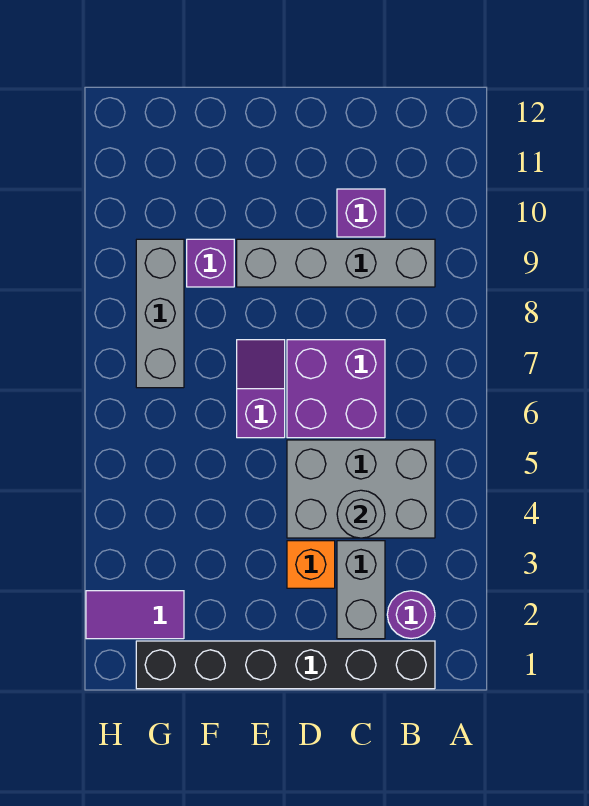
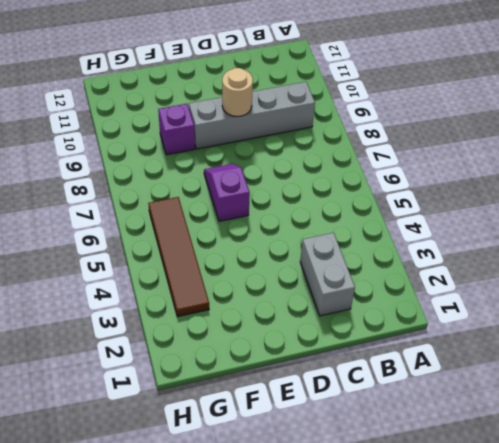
tan 1x1 round brick [222,68,253,117] -> none
brown 1x4 tile [148,197,209,317] -> none
none -> black 1x6 brick [136,641,435,689]
none -> purple 1x1 round brick [387,591,435,639]
none -> grey 2x3 brick [287,440,435,538]

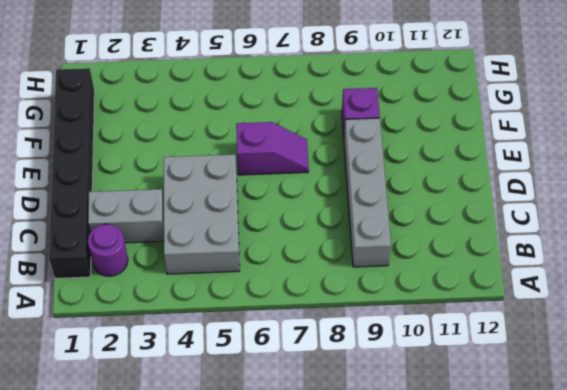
none -> purple 2x2 brick [287,340,385,438]
none -> purple 1x1 brick [337,189,385,237]
none -> orange 1x1 brick [287,541,335,588]

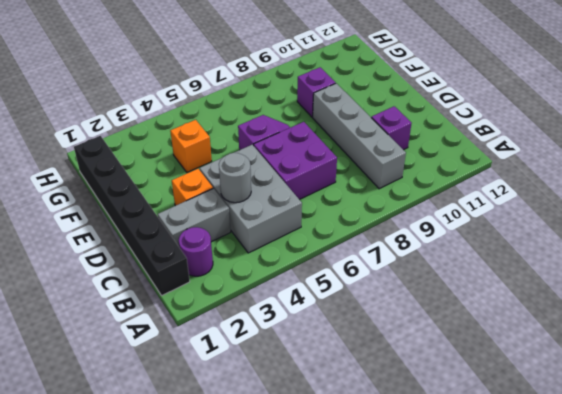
orange 1x1 brick [170,120,212,172] -> none
none -> purple 1x2 tile [86,591,184,639]
none -> grey 1x3 brick [136,239,184,388]

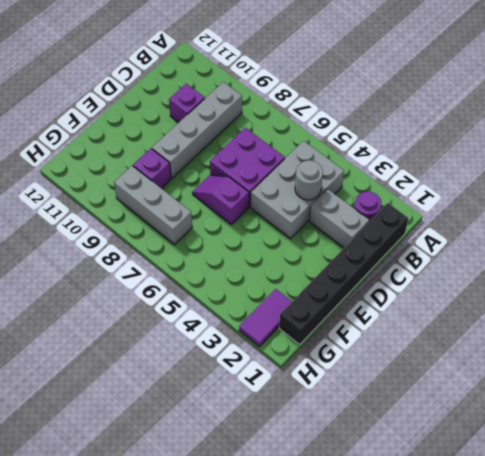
none -> orange 1x1 brick [287,541,335,588]

